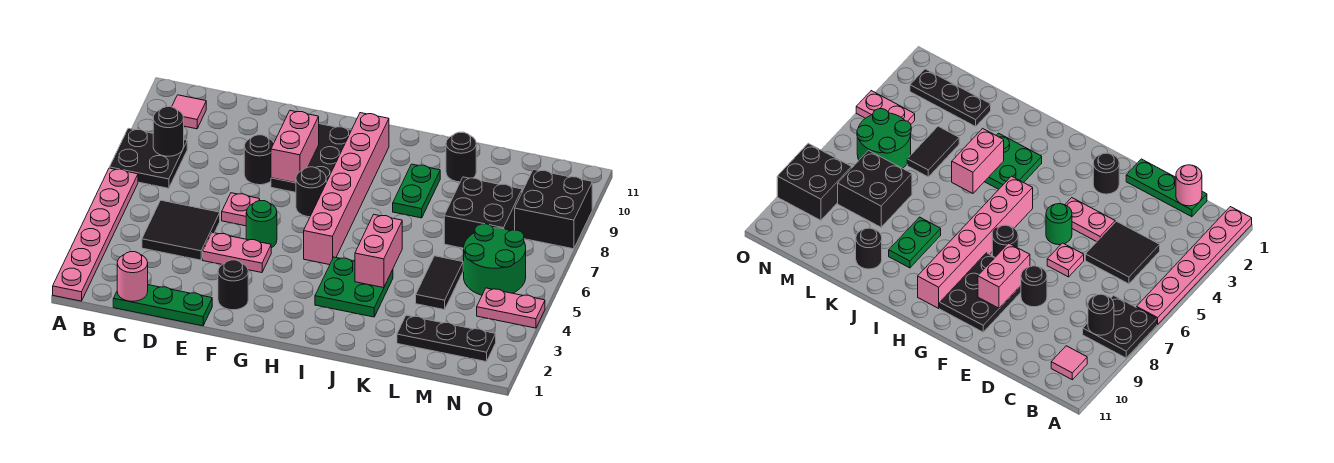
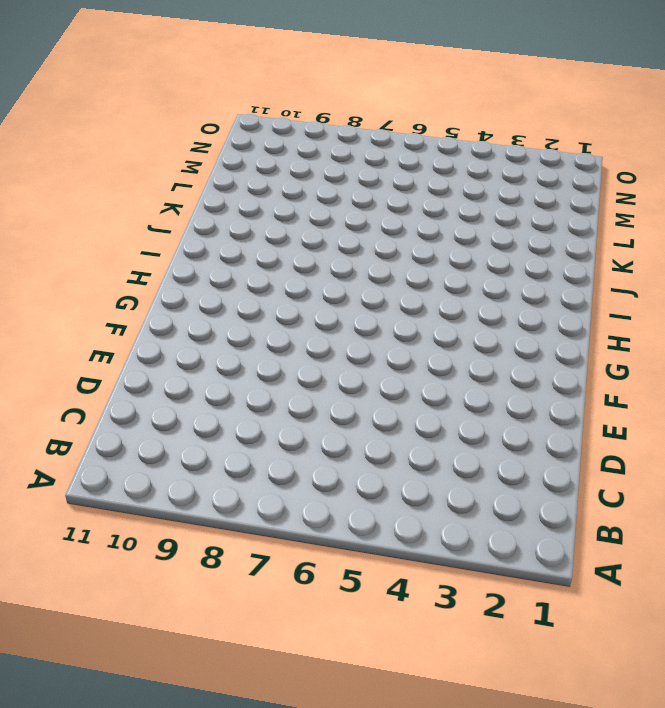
none -> pink 1x6 plate [53,168,138,301]
none -> black 2x2 plate [109,128,187,188]
none -> pink 1x1 tile [172,95,206,129]

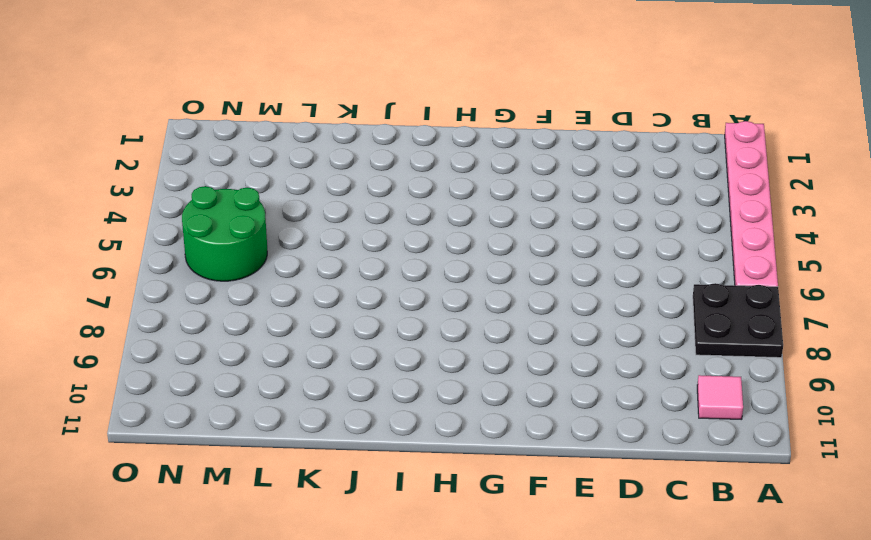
none -> green 1x3 plate [113,285,212,326]
none -> black 2x2 tile [142,200,220,260]
none -> pink 1x2 plate [203,233,271,273]

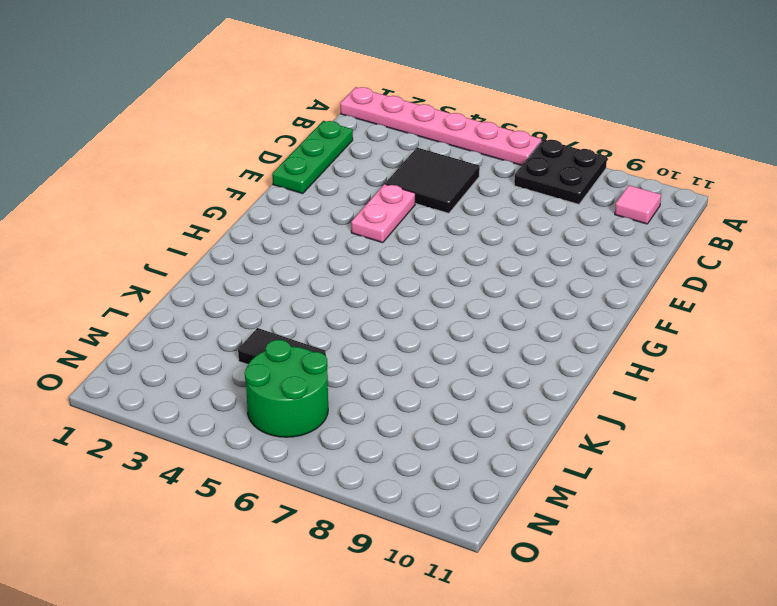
none -> pink 1x1 plate [222,193,260,226]
none -> black 1x1 round brick [244,135,274,185]
none -> black 1x1 round brick [218,260,248,310]

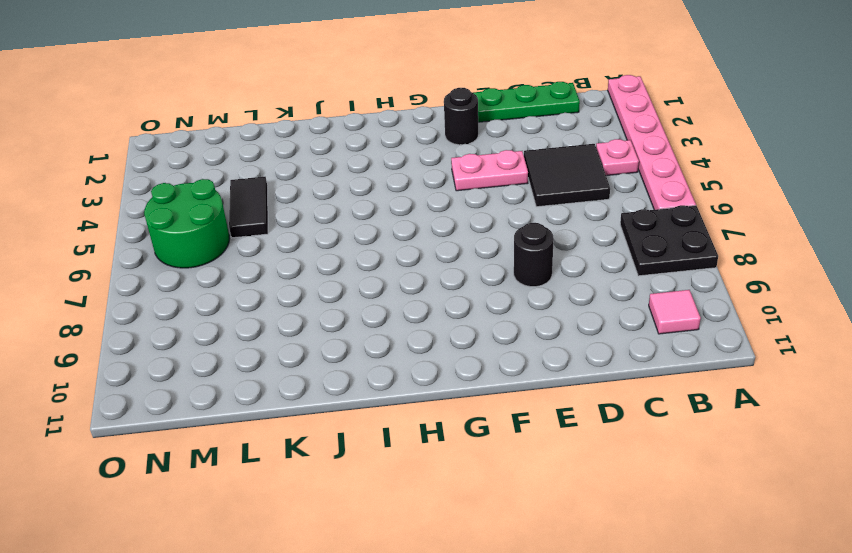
pink 1x1 plate [596,139,639,176] -> pink 1x1 plate moved to [222,193,260,226]
none -> green 1x1 round brick [246,201,277,248]
none -> black 2x3 plate [271,124,351,192]
none -> black 1x1 round brick [296,167,326,217]

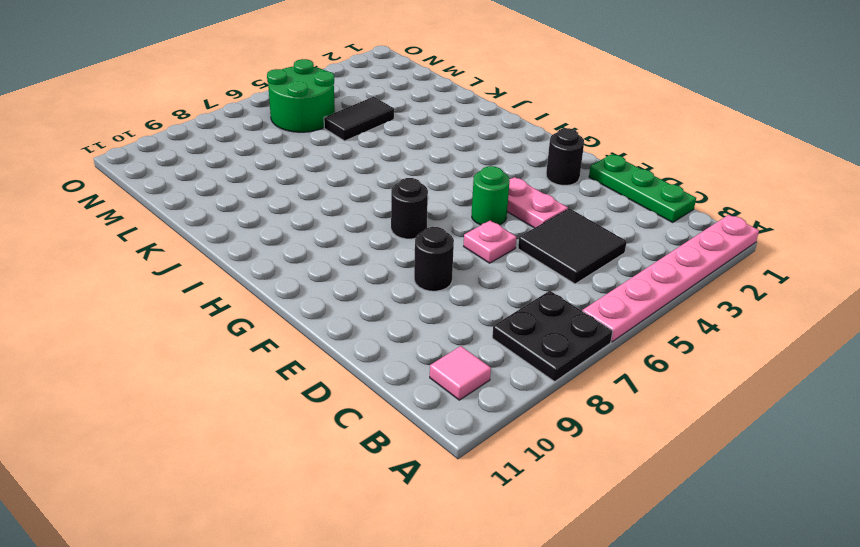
none -> black 2x3 plate [271,124,351,192]
none -> pink 1x6 brick [304,113,389,265]
none -> green 2x2 plate [315,257,393,317]

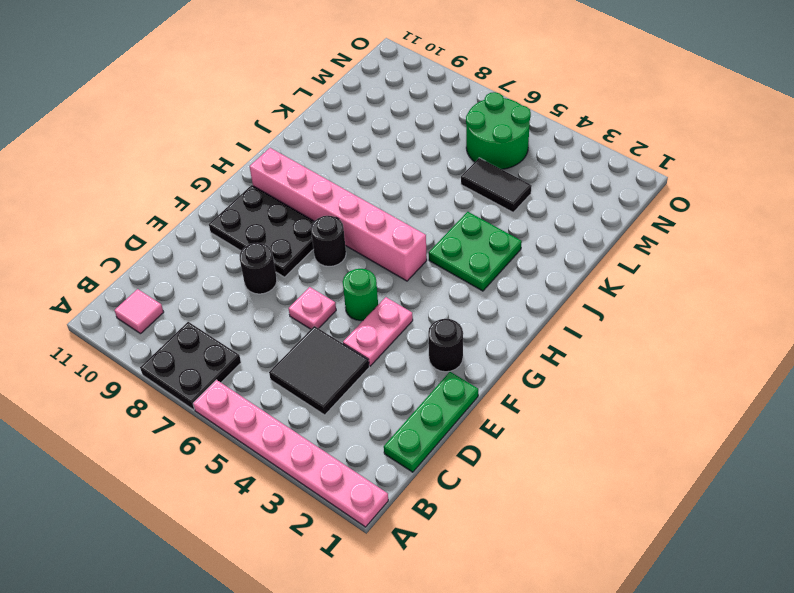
none -> green 1x2 plate [393,164,440,218]
none -> black 1x1 round brick [446,132,476,182]
none -> black 1x3 plate [397,315,496,362]

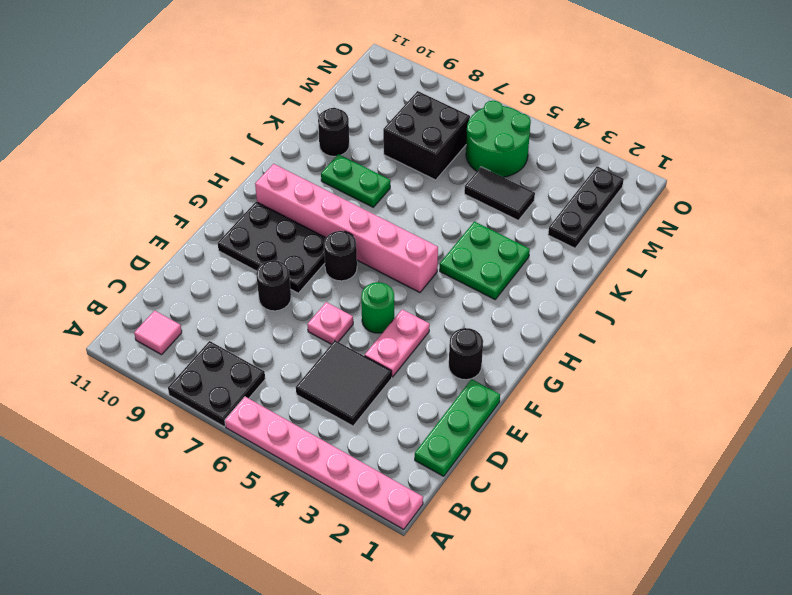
none -> pink 1x2 plate [477,288,545,328]
none -> black 2x2 brick [515,170,592,249]
none -> black 1x1 round brick [153,107,184,156]

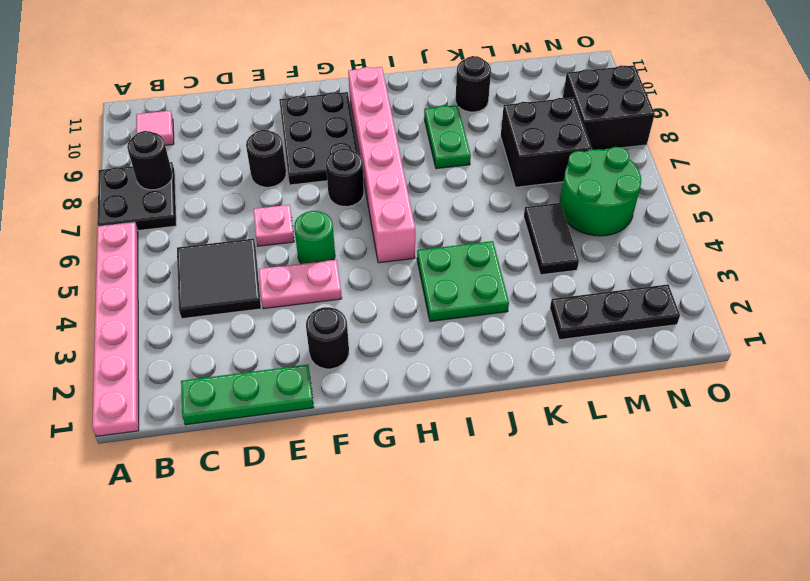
none -> pink 1x2 plate [477,288,545,328]
none -> pink 1x1 round brick [117,252,148,301]
none -> pink 1x2 brick [271,111,319,183]

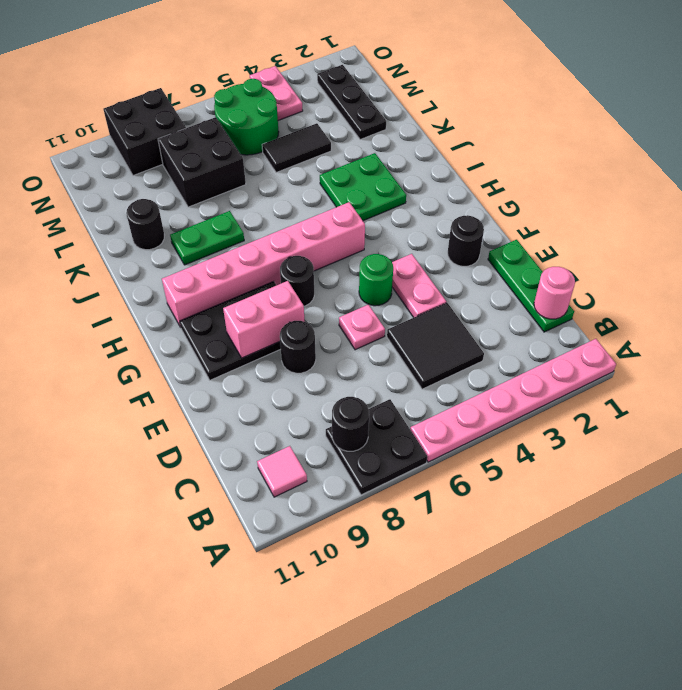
none -> pink 1x2 brick [355,215,402,288]

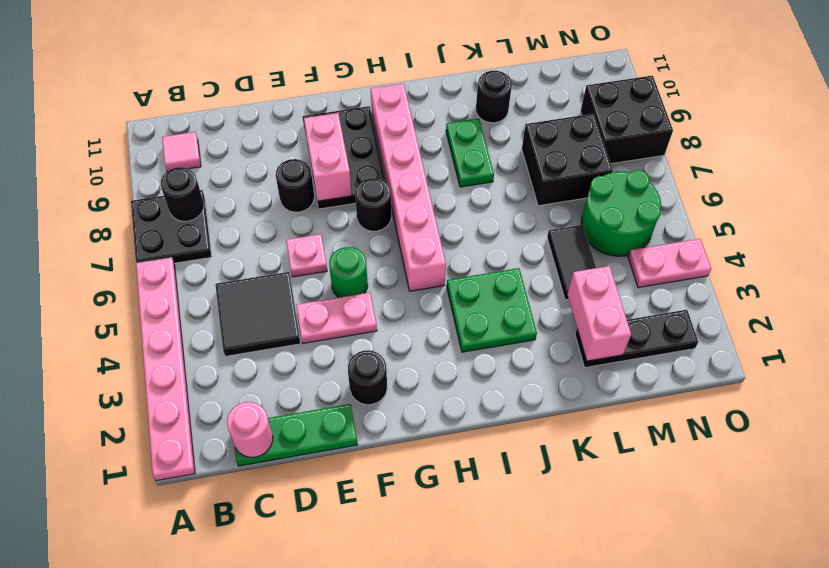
pink 1x2 brick [567,266,631,361] -> pink 1x2 brick moved to [355,215,402,288]

